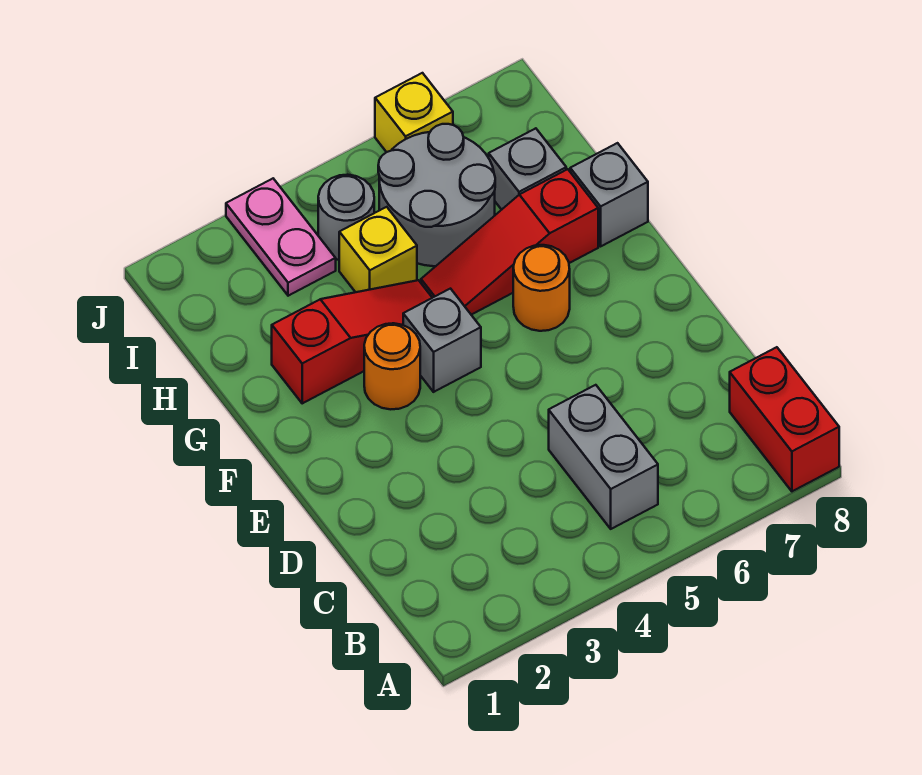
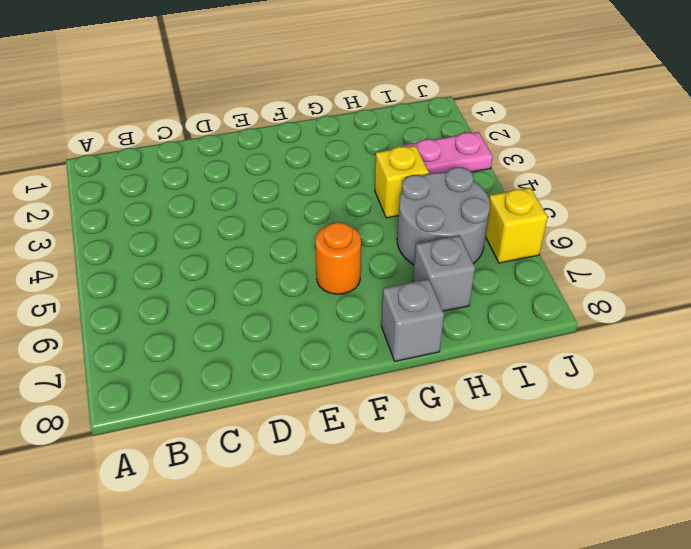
none -> red 1x2 brick [730,347,839,491]
none -> grey 1x2 brick [549,385,658,529]
none -> orange 1x1 round brick [364,323,420,409]

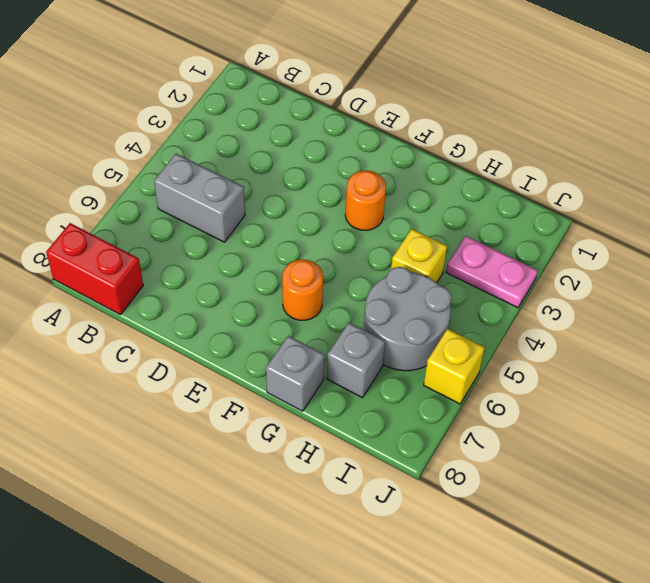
none -> grey 1x1 brick [403,289,481,392]
none -> red 1x3 slope [272,280,432,403]
none -> red 1x3 slope [421,169,598,315]

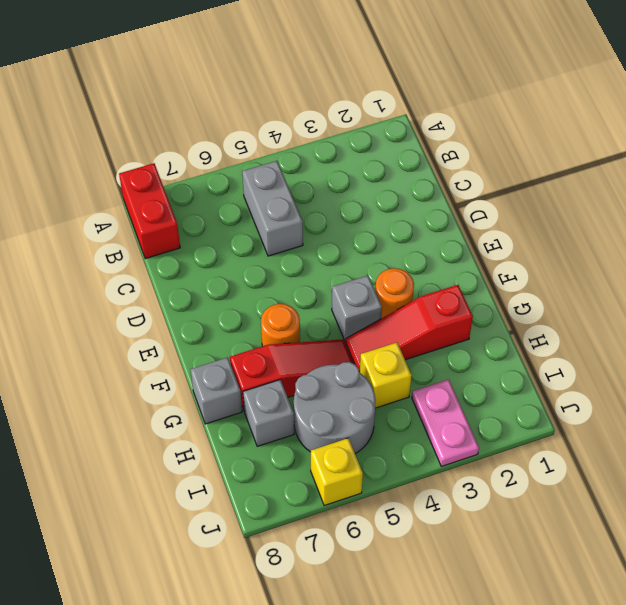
none -> grey 1x1 round brick [318,175,374,260]

